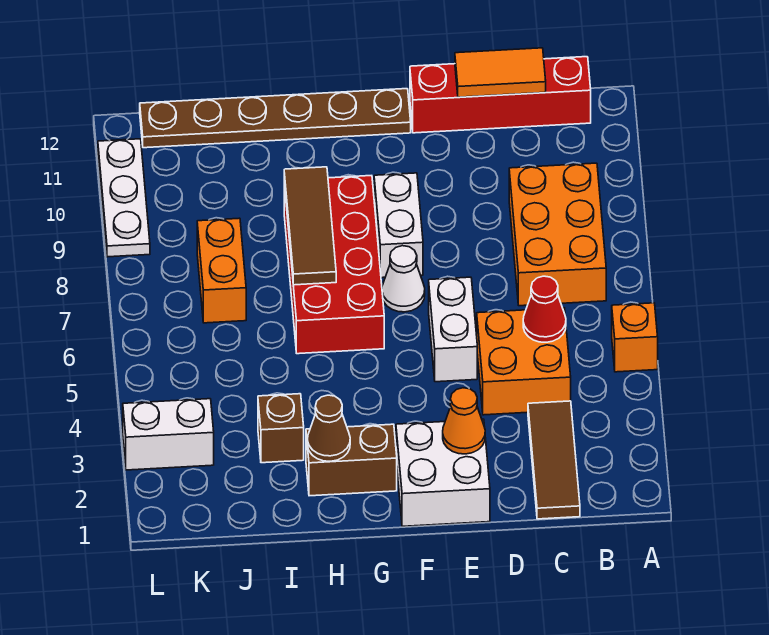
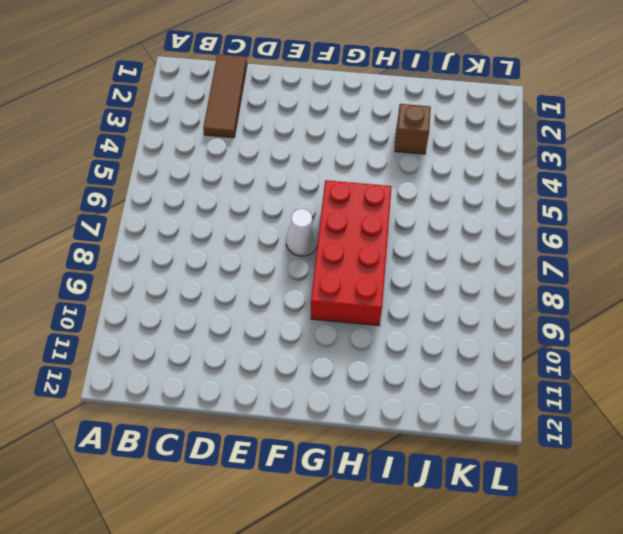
none -> orange 1x1 brick [612,303,658,372]
none -> orange 2x3 brick [509,163,606,306]
none -> red 1x4 brick [410,57,591,133]

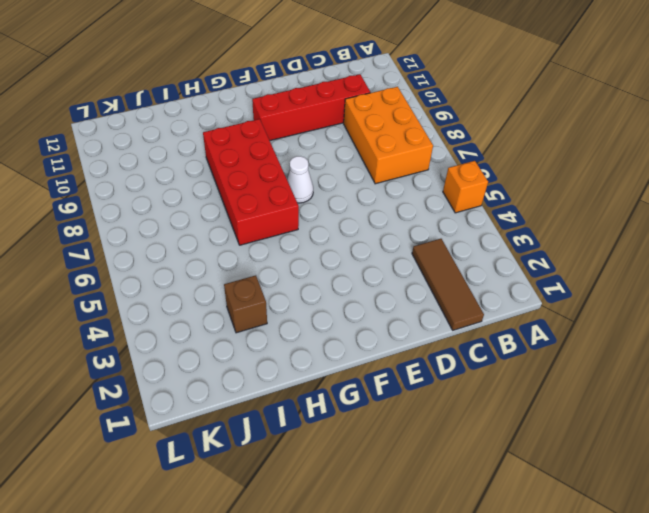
red 1x4 brick [252,74,370,141] -> red 1x4 brick moved to [410,57,591,133]
none -> orange 2x2 brick [477,308,571,415]
none -> white 2x2 brick [396,419,490,526]
none -> white 1x2 brick [429,277,477,382]

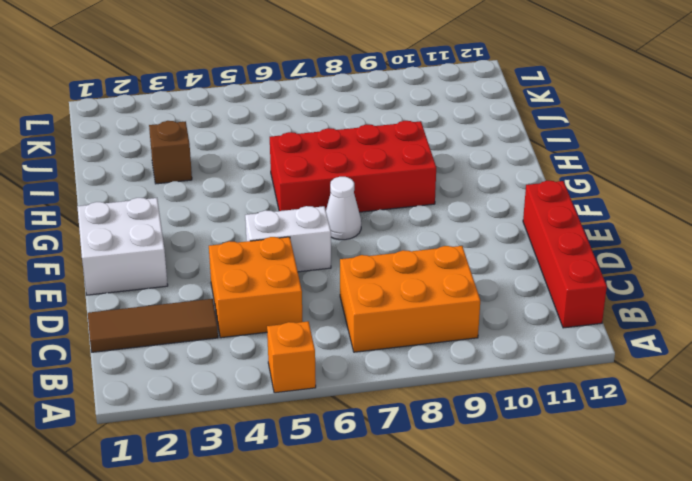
none -> white 1x2 brick [374,173,423,278]
none -> brown 1x6 plate [140,89,411,148]
none -> brown 1x2 brick [306,424,397,496]

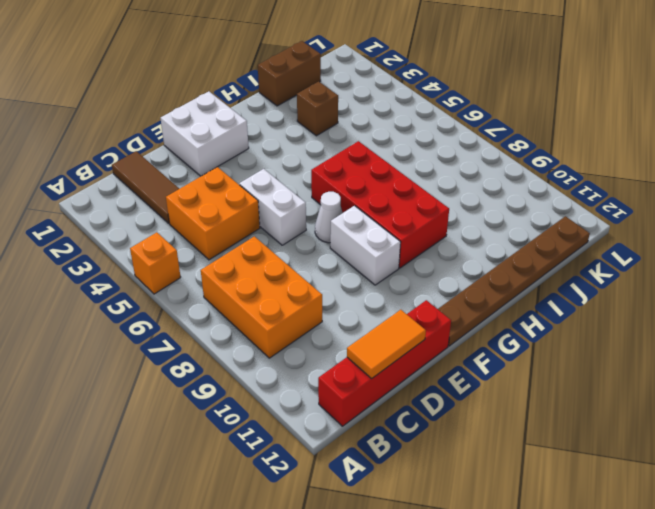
brown 1x2 brick [258,41,321,106] -> brown 1x2 brick moved to [306,424,397,496]
none -> orange 1x2 brick [197,218,246,323]
none -> white 1x2 brick [123,399,214,470]
none -> white 1x3 plate [98,139,150,257]

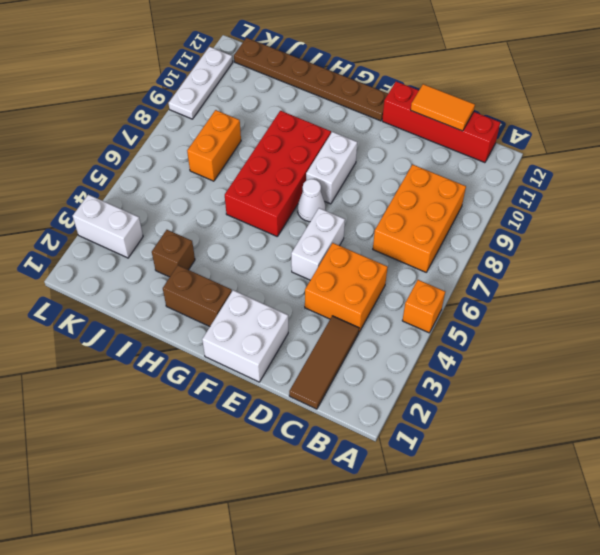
none -> red 1x1 cone [523,276,566,342]
none -> orange 1x1 cone [443,388,485,454]
none -> brown 1x1 cone [307,395,350,461]

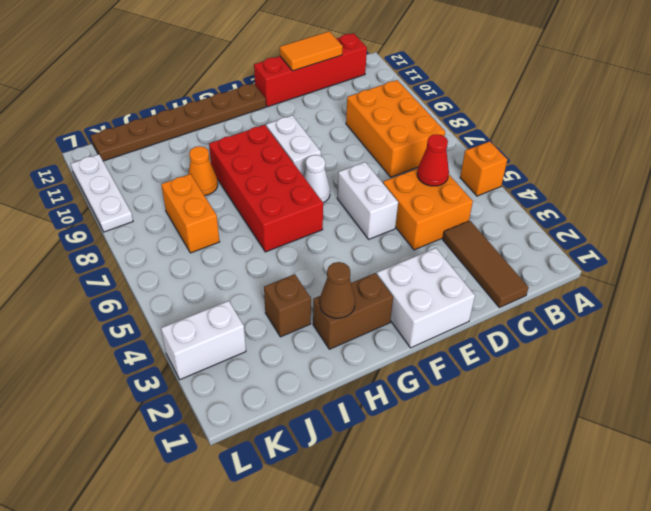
orange 1x1 cone [189,146,218,196] -> orange 1x1 cone moved to [443,388,485,454]
none -> brown 1x3 tile [284,167,336,285]

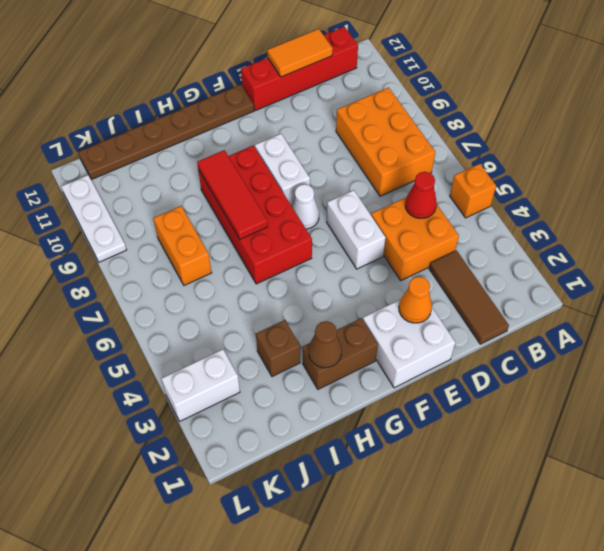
red 1x3 tile [197,150,268,239] -> brown 1x3 tile [284,167,336,285]

